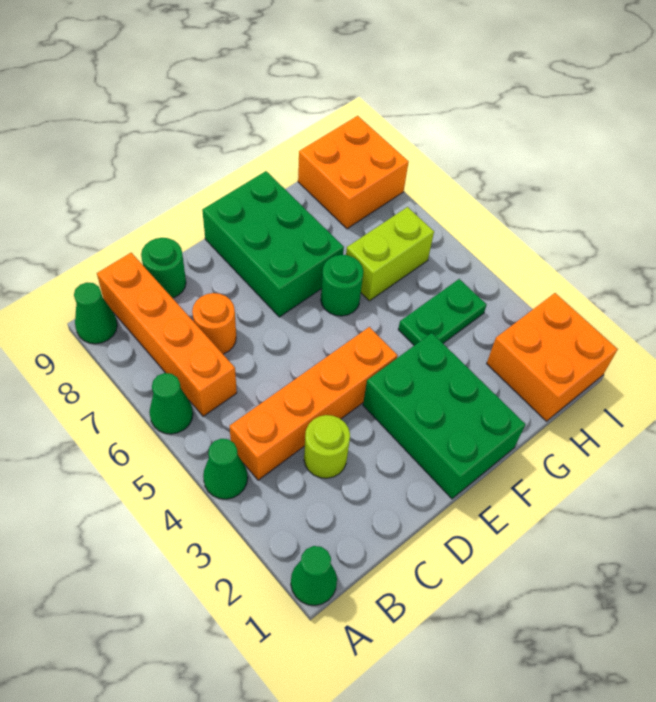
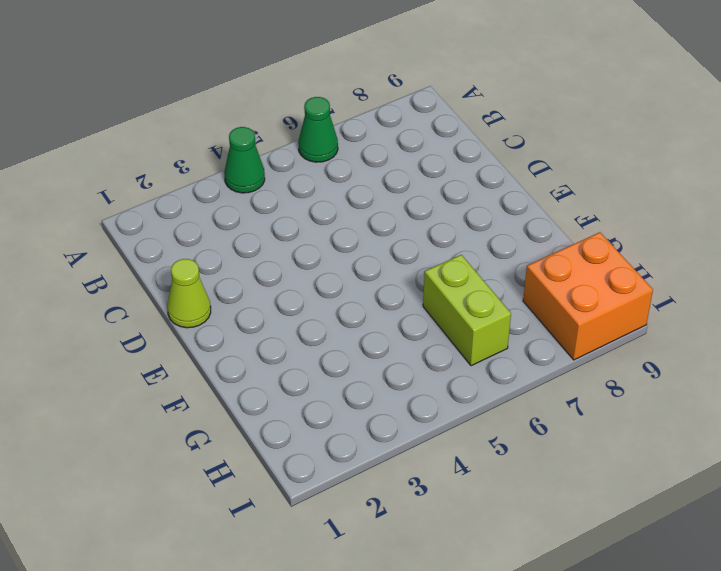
lime 1x1 cone [167,259,211,328] -> none
none -> green 1x1 cone [291,546,337,605]
none -> green 1x1 cone [74,283,117,344]
none -> orange 1x4 brick [230,327,398,480]

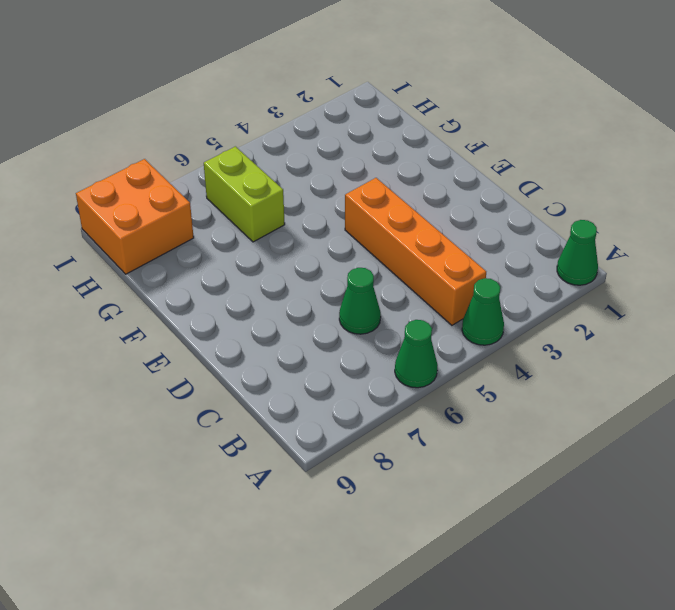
green 1x1 cone [339,268,381,334] -> green 1x1 cone moved to [74,283,117,344]
none -> orange 1x4 brick [97,253,237,416]
none -> lime 1x1 round brick [304,415,350,478]
none -> orange 1x1 round brick [192,293,236,354]

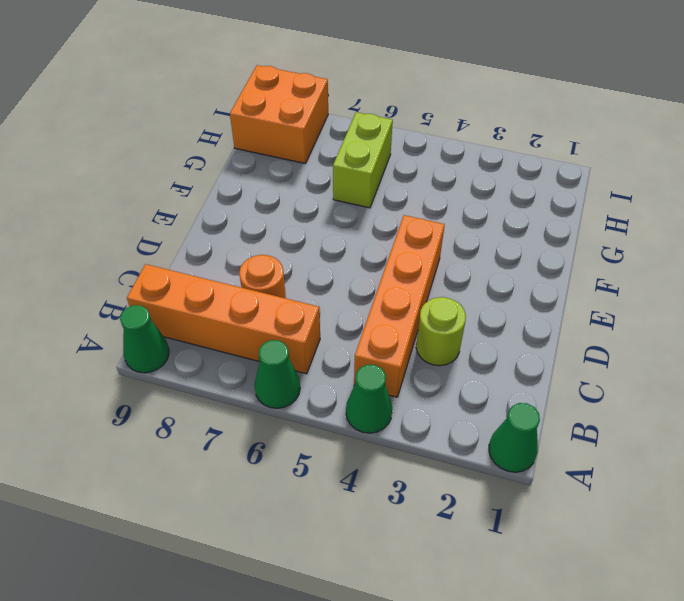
none -> green 1x1 round brick [141,238,186,298]
none -> green 2x3 brick [363,333,525,499]
none -> green 2x3 brick [202,171,344,317]

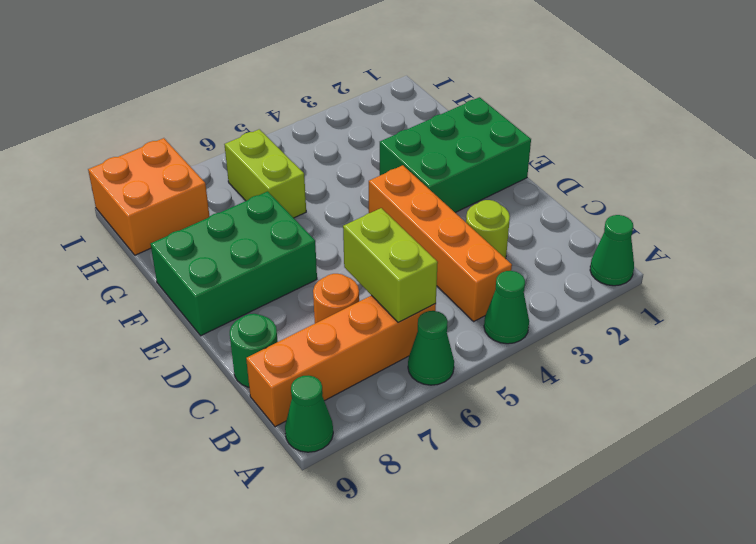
lime 1x2 brick [343,208,438,322] -> none
none -> green 1x1 round brick [321,255,363,316]
none -> green 1x2 plate [398,279,487,345]
none -> orange 2x2 brick [487,293,618,421]

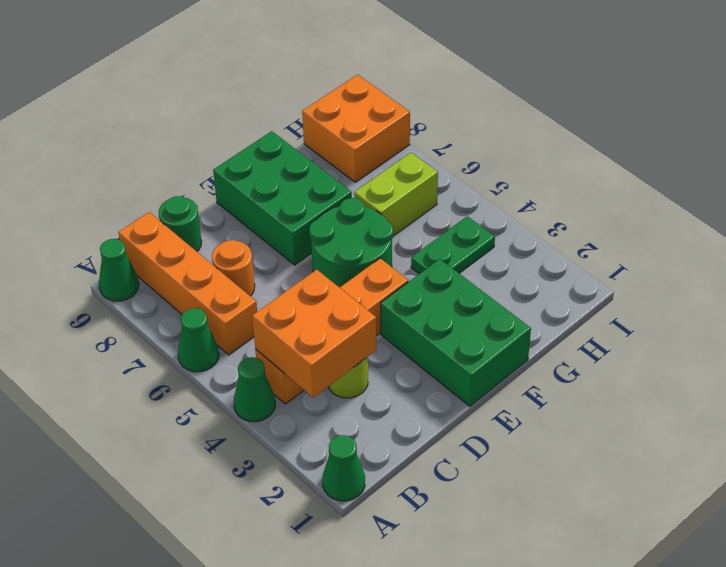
orange 2x2 brick [252,269,376,398] -> orange 2x2 brick moved to [487,293,618,421]
green 2x2 round brick [309,198,393,288] -> green 1x1 round brick [321,255,363,316]

